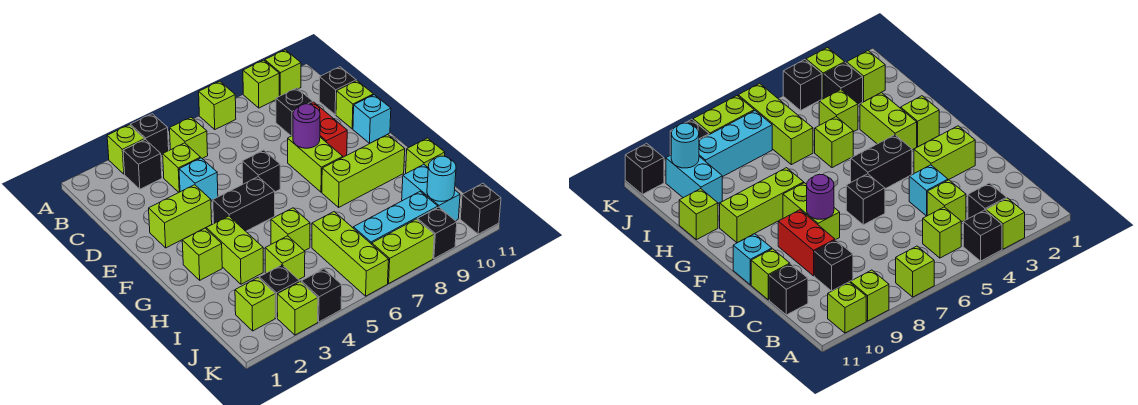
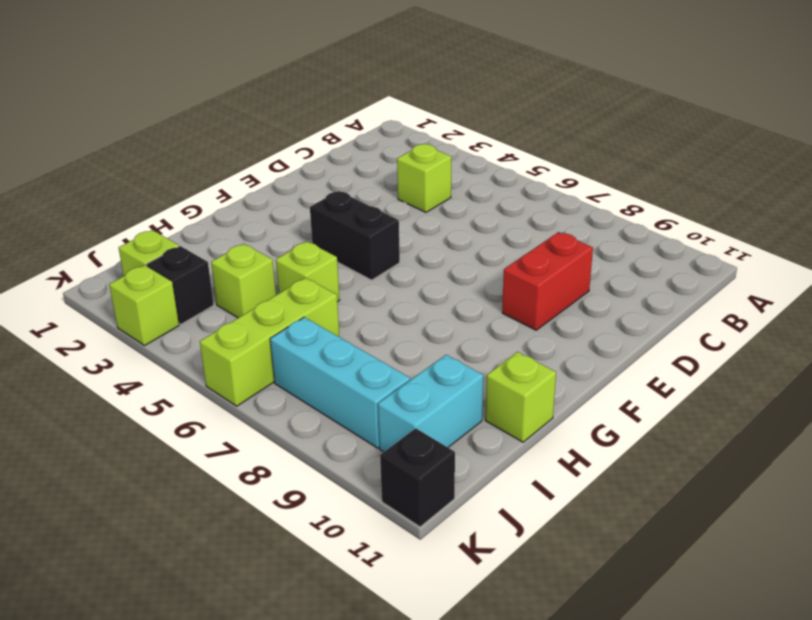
none -> lime 1x1 brick [107,125,145,174]
none -> black 1x1 brick [130,114,169,156]
none -> lime 1x1 brick [199,81,236,129]
none -> lime 1x1 brick [243,60,279,108]

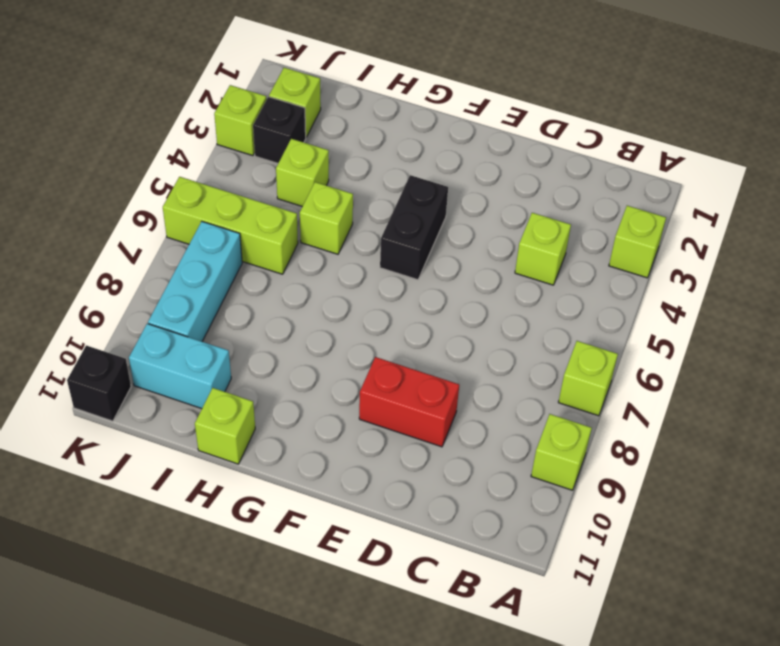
none -> black 1x1 brick [130,114,169,156]
none -> lime 1x1 brick [265,50,301,96]
none -> black 1x1 brick [123,139,162,189]
none -> lime 1x1 brick [170,117,208,158]

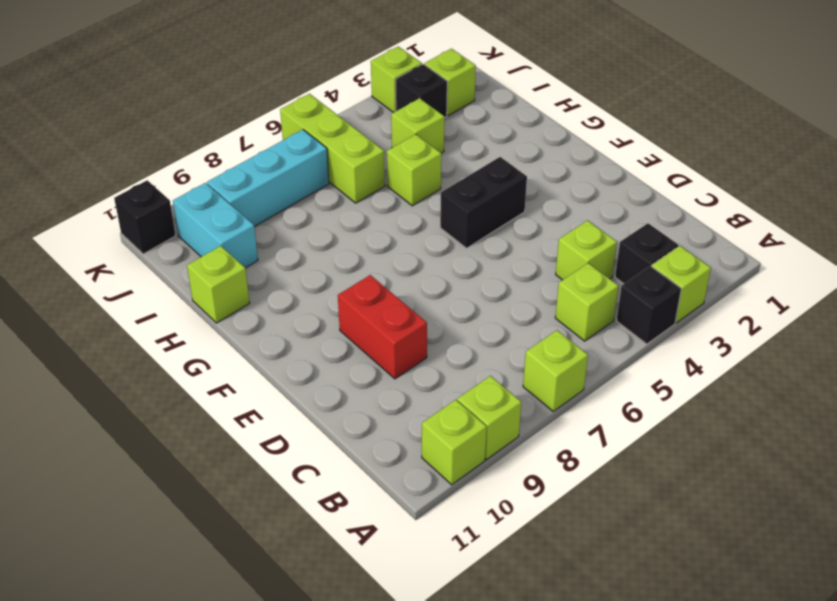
none -> black 1x1 brick [276,88,313,136]
none -> black 1x1 brick [319,67,356,115]
none -> cyan 1x1 brick [179,158,218,201]
none -> lime 1x1 brick [336,81,373,129]

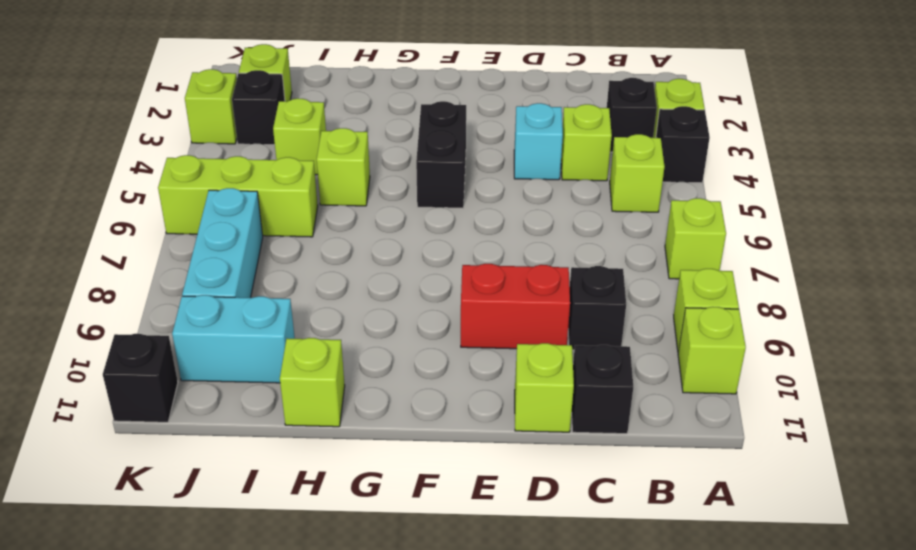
none -> lime 1x2 brick [149,185,212,248]
none -> black 1x1 brick [242,150,280,192]
none -> lime 1x2 brick [288,136,343,192]
none -> cyan 1x1 brick [353,95,391,144]

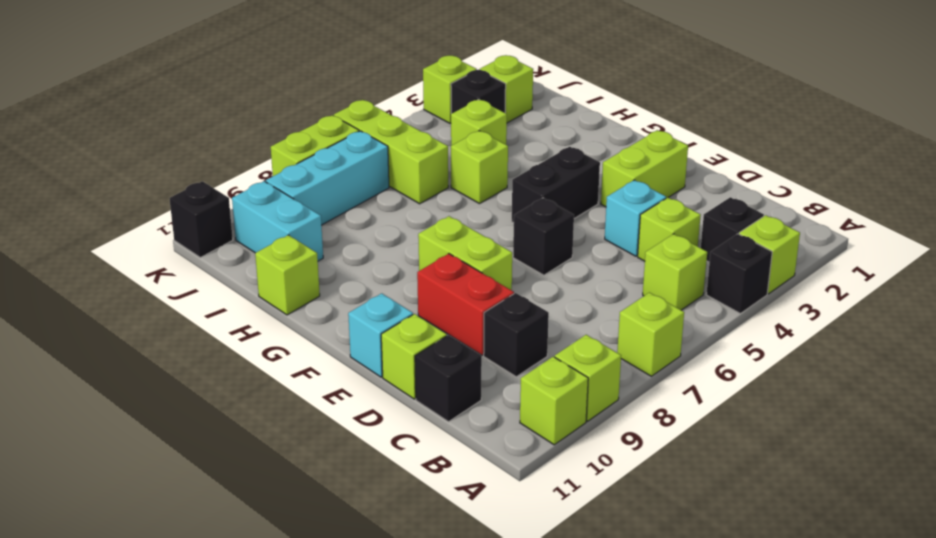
none -> lime 1x1 brick [182,228,222,280]
none -> lime 1x2 brick [206,216,263,284]
none -> lime 1x3 brick [322,134,405,207]
none -> black 1x1 brick [301,269,342,322]

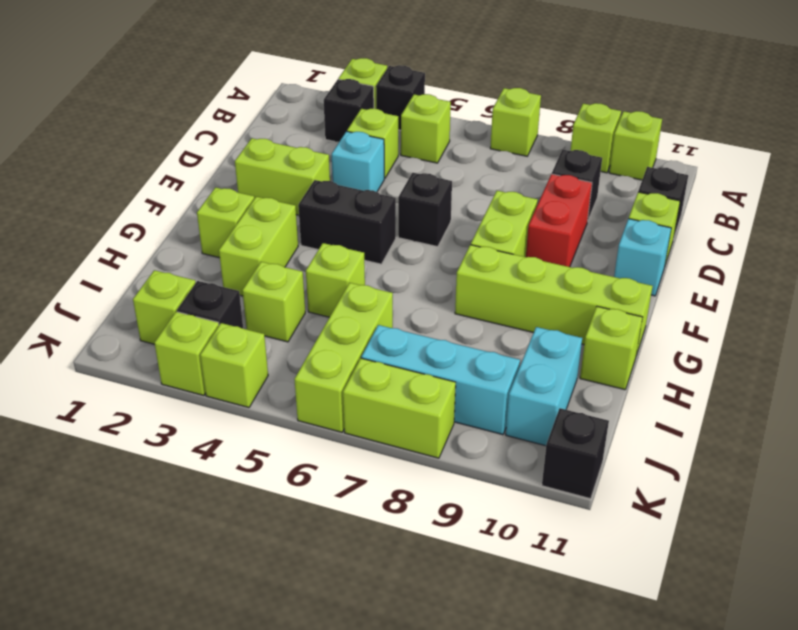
lime 1x4 brick [455,245,653,355] -> lime 1x3 brick [322,134,405,207]
lime 1x1 brick [200,323,268,408] -> black 1x1 brick [301,269,342,322]
none -> black 1x1 brick [417,207,457,259]
none -> purple 1x1 round brick [293,104,320,148]
none -> cyan 1x1 round brick [427,156,456,202]

